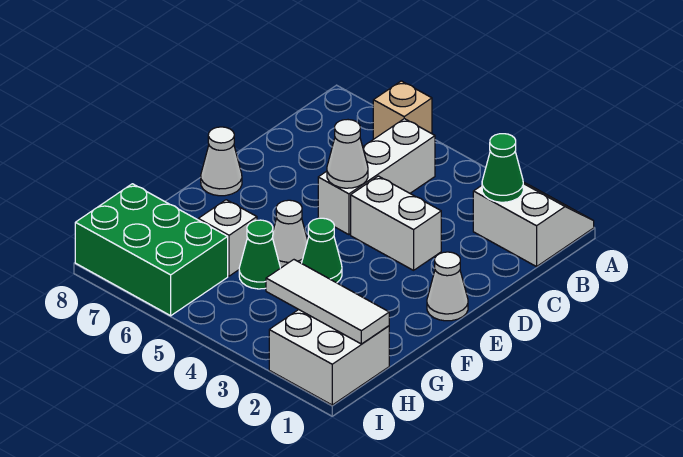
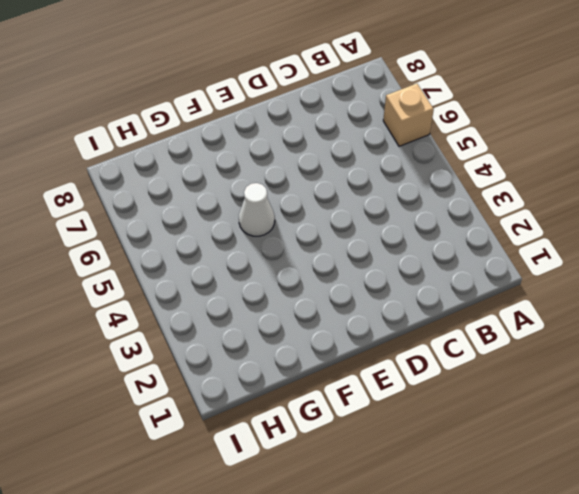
none -> white 2x2 slope [473,182,594,267]
none -> white 1x3 brick [318,119,435,235]
none -> white 1x2 brick [351,176,441,270]

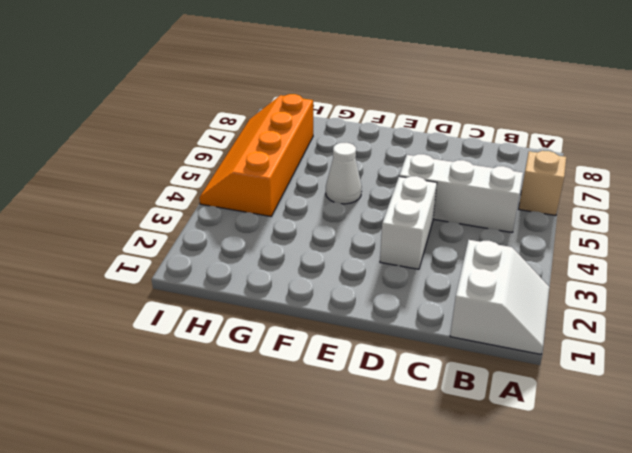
orange 2x4 slope [199,94,313,216] -> green 2x3 brick [75,184,228,316]
none -> white 1x1 cone [427,252,468,321]
none -> white 1x1 cone [201,127,242,196]
none -> green 1x1 cone [302,218,342,283]

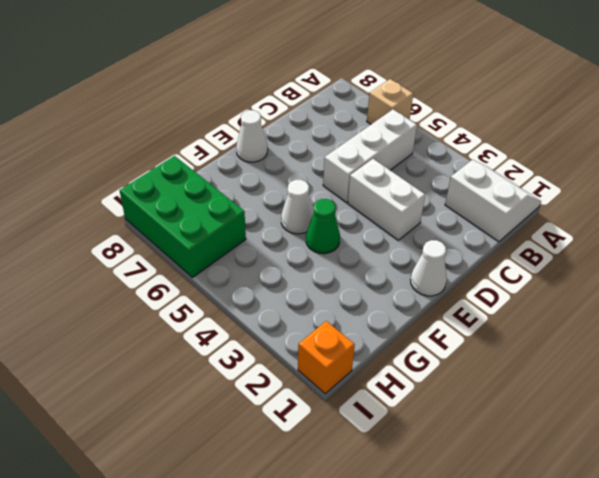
orange 1x1 brick [298,321,355,394] -> white 2x2 brick [269,310,389,405]
none -> green 1x1 cone [239,220,280,289]
none -> white 1x1 brick [198,200,257,276]
none -> green 1x1 cone [482,134,523,202]

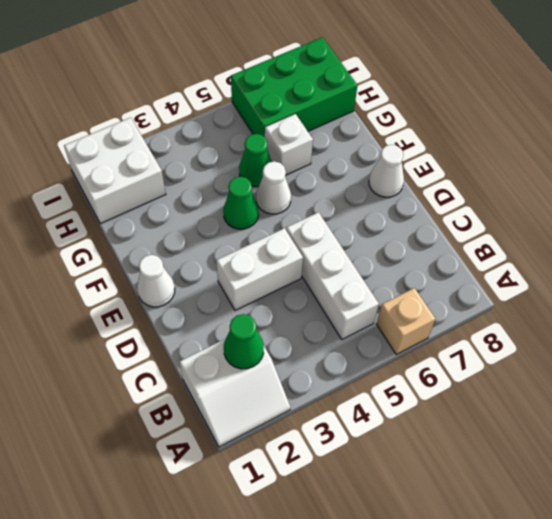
none -> white 1x1 cone [327,120,368,188]
none -> white 1x3 tile [266,260,389,344]

